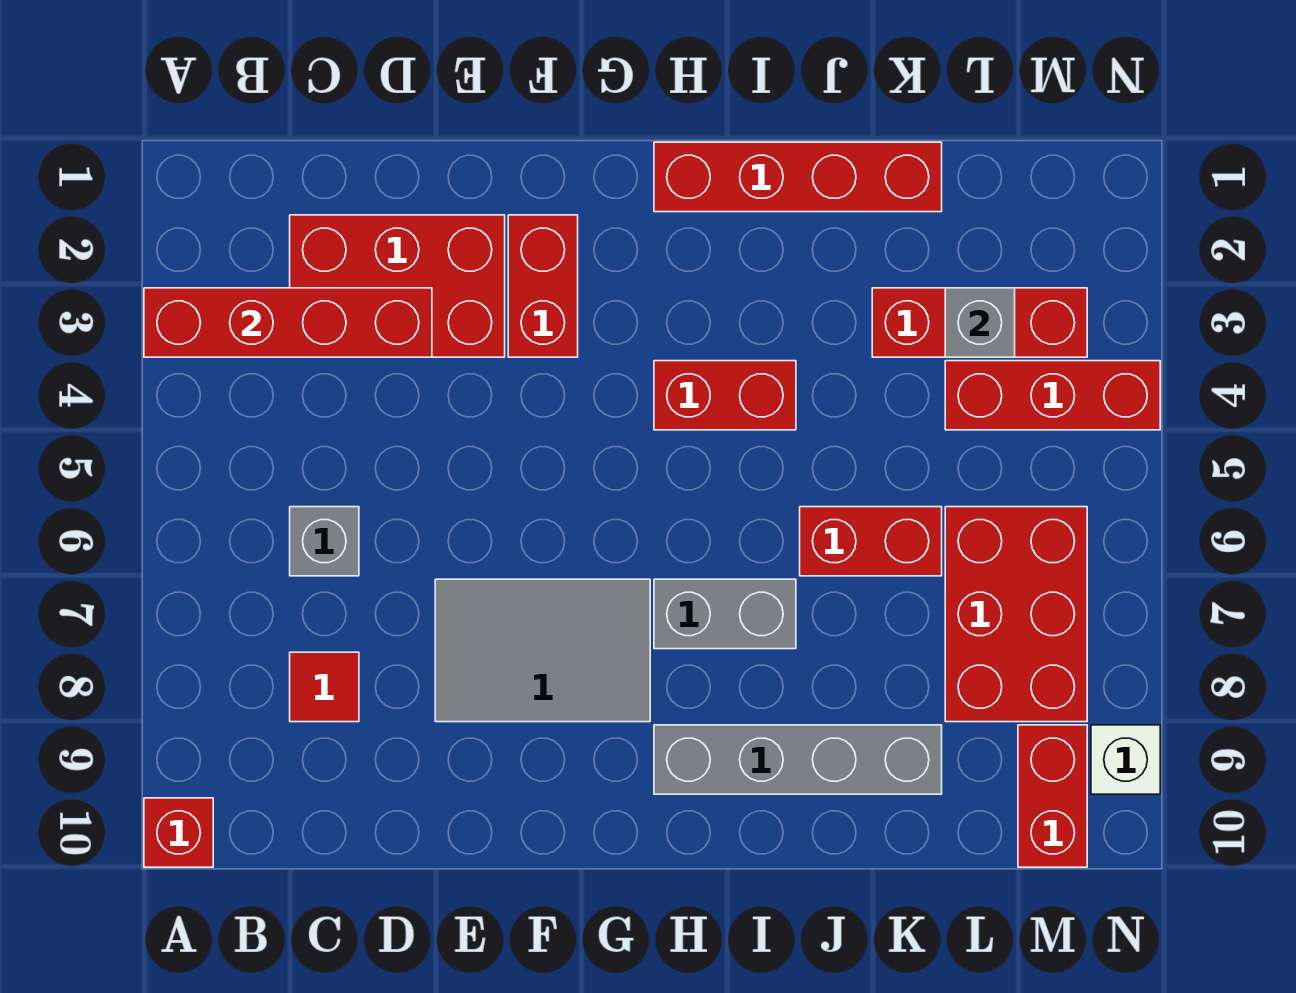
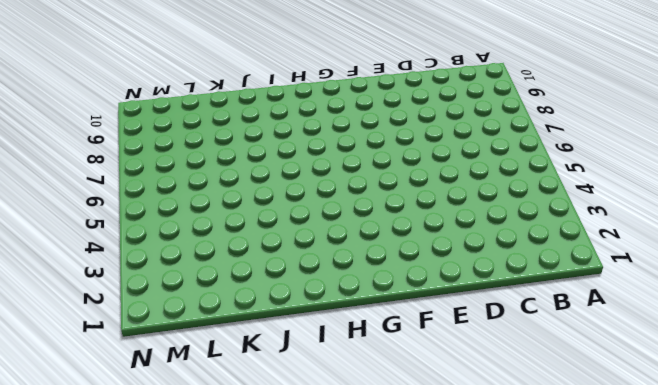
none -> red 1x1 brick [144,798,213,867]
none -> red 2x3 brick [290,215,505,357]
none -> grey 1x1 brick [290,507,359,576]

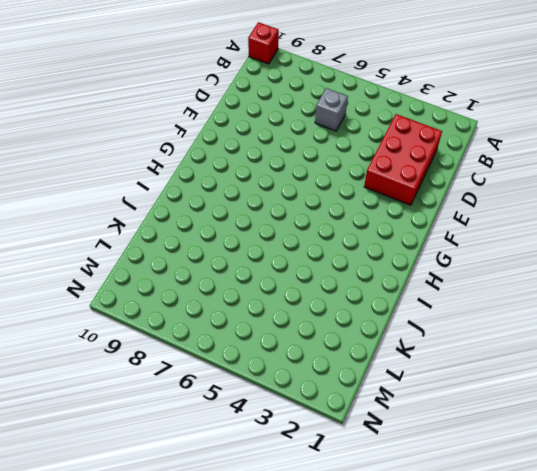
none -> red 1x1 tile [290,652,359,722]
none -> grey 2x3 tile [435,579,650,722]
none -> red 1x2 brick [508,215,578,357]

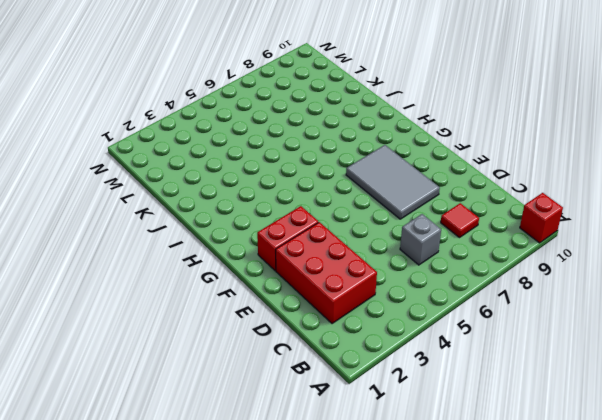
none -> red 1x4 brick [654,142,942,212]
none -> red 1x2 brick [654,361,796,430]
none -> grey 1x2 brick [654,579,796,649]

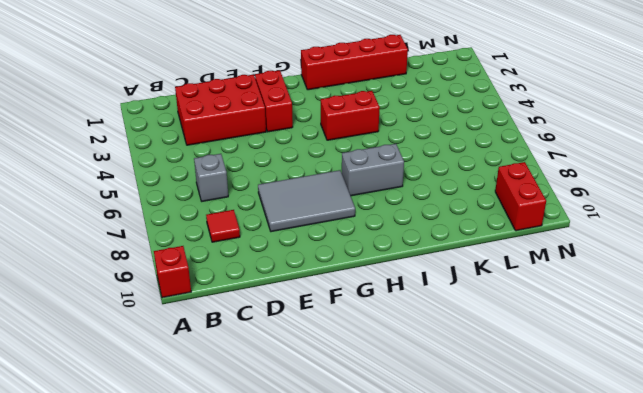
none -> grey 1x4 brick [654,725,942,794]
none -> red 1x2 brick [800,507,942,576]
none -> red 1x3 brick [872,288,1087,357]

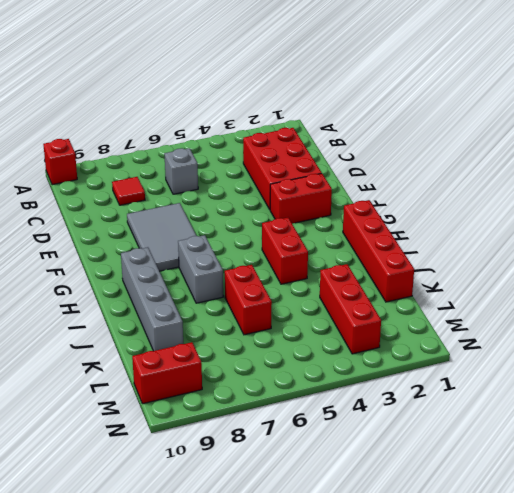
none -> red 1x3 brick [945,361,1160,430]
none -> red 2x3 brick [945,507,1087,722]
none -> white 1x1 brick [1091,725,1160,794]

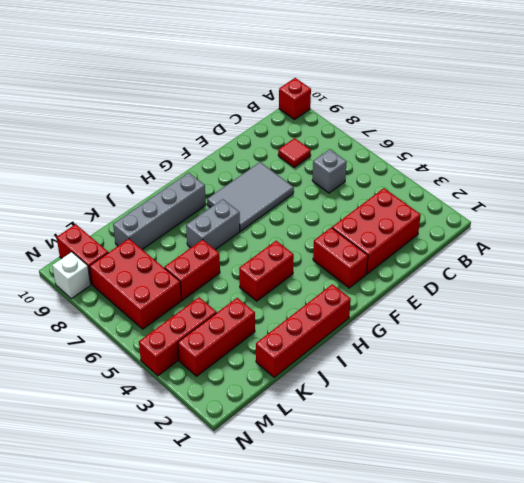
none -> red 1x4 brick [144,288,432,357]
none -> grey 1x1 brick [945,288,1015,357]

